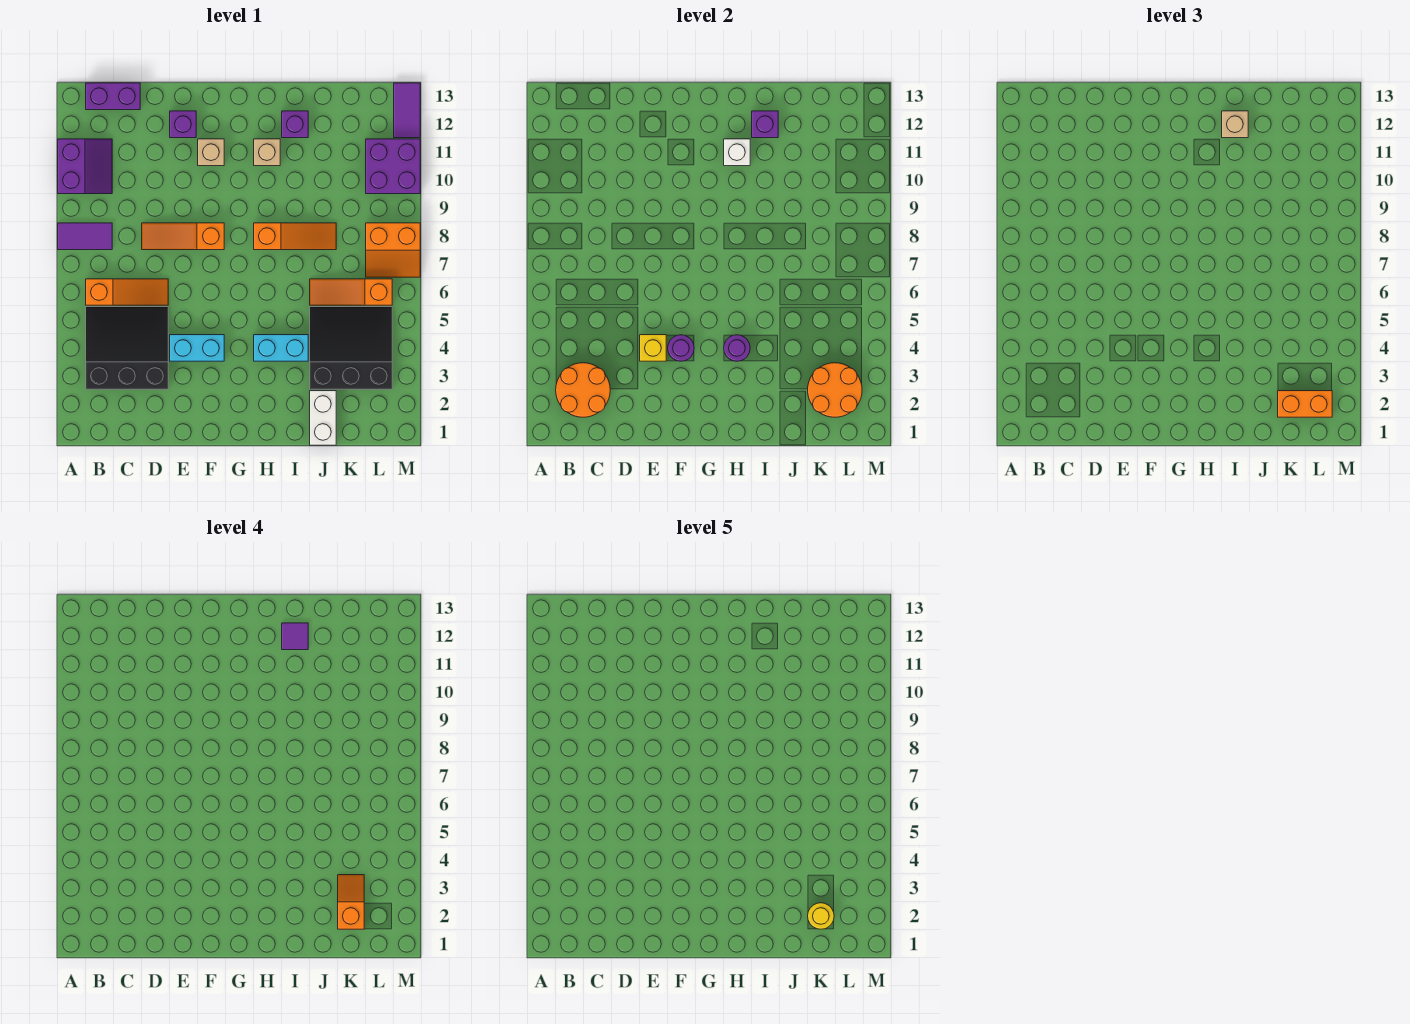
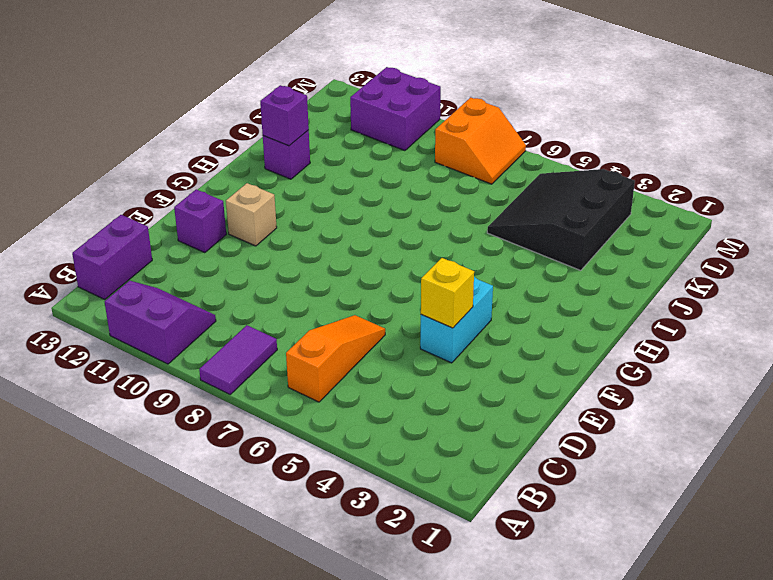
none -> black 3x3 slope [86,307,168,389]
none -> orange 1x3 slope [142,223,224,250]
none -> cyan 1x2 brick [254,335,308,361]
none -> orange 1x3 slope [254,223,336,250]

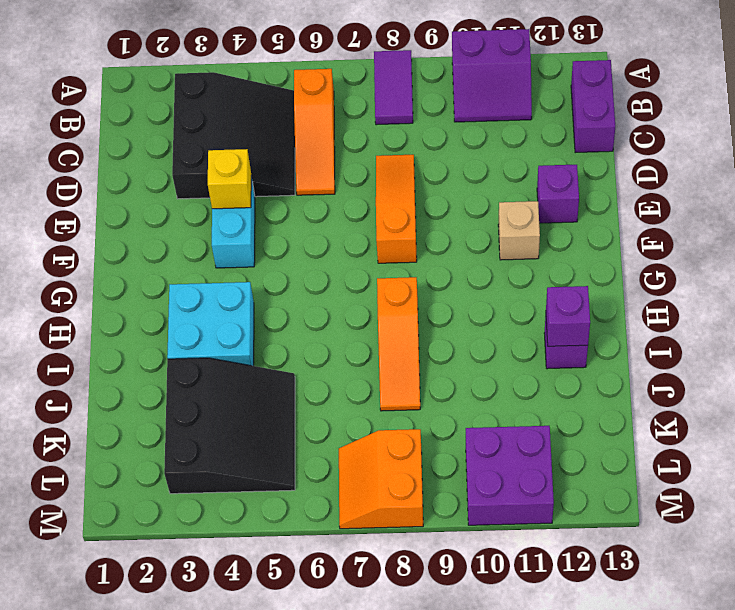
cyan 2x2 brick [167,282,254,366] -> cyan 1x2 brick [254,335,308,361]
none -> tan 1x1 brick [254,139,280,166]
none -> white 1x2 brick [310,391,336,445]
none -> orange 1x3 slope [310,279,392,305]
none -> purple 1x2 tile [394,83,420,138]

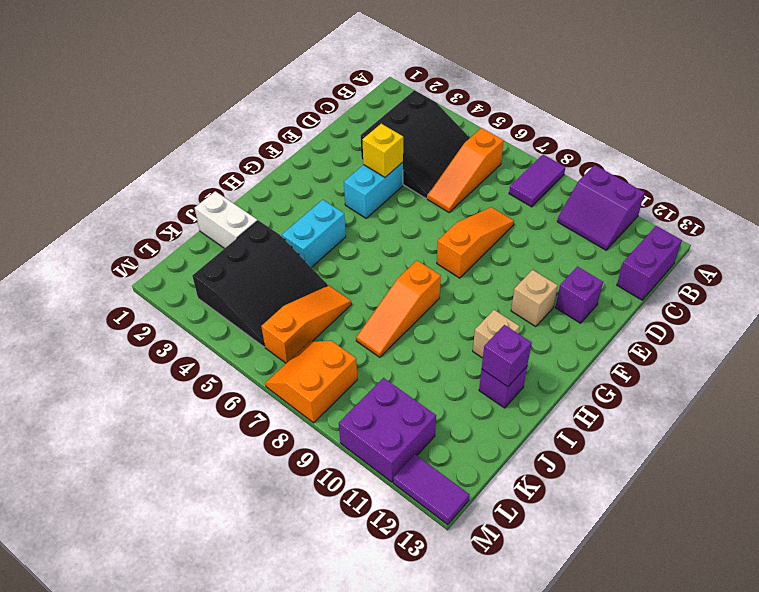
none -> orange 2x2 round brick [556,363,610,417]
none -> purple 1x1 round brick [668,335,694,361]
none -> purple 1x1 round brick [724,335,750,361]
none -> white 1x1 brick [724,139,750,166]

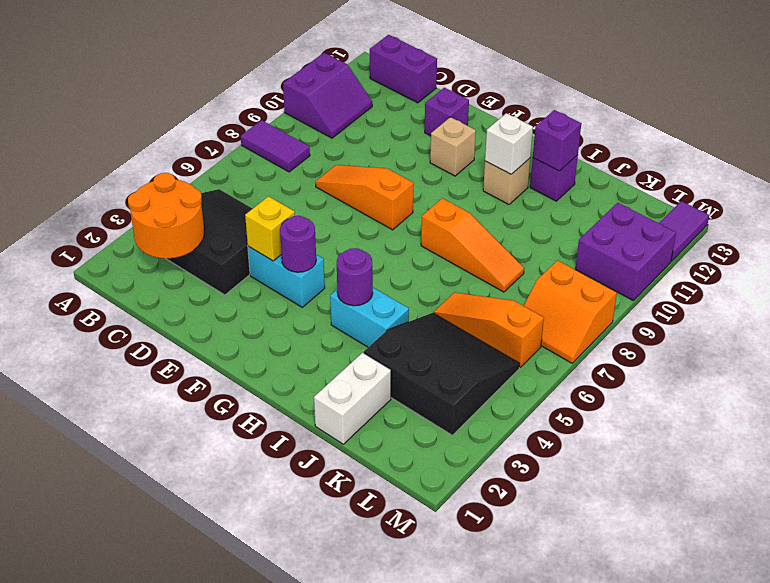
none -> orange 1x3 slope [86,279,168,305]
none -> orange 2x2 round brick [808,363,862,417]
none -> tan 1x1 brick [1222,111,1248,138]
none -> orange 1x2 brick [1278,391,1332,417]

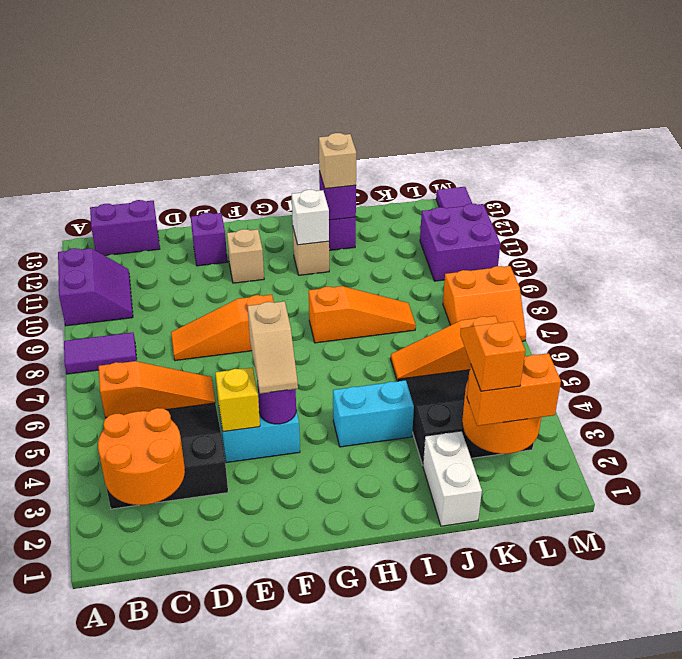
tan 1x2 slope [248,301,298,394] -> none
none -> purple 1x1 round brick [724,335,750,361]
none -> purple 1x1 tile [282,623,308,650]
none -> yellow 1x1 round brick [808,903,834,929]

